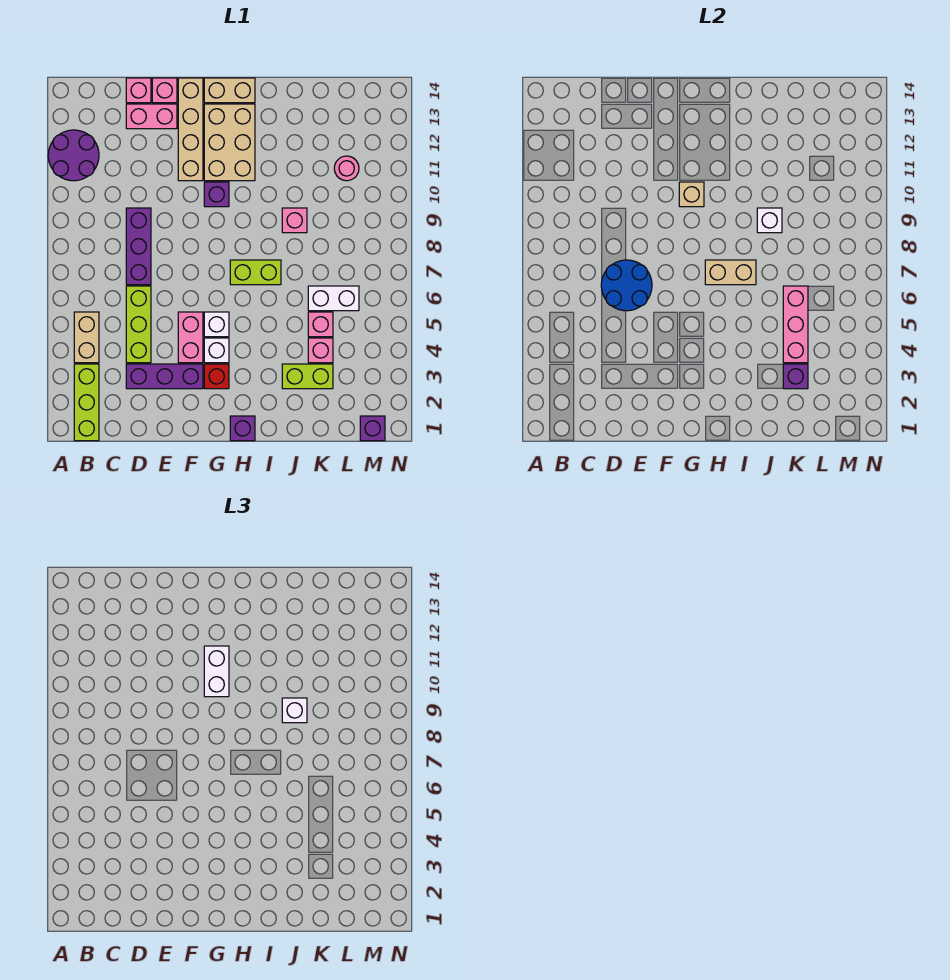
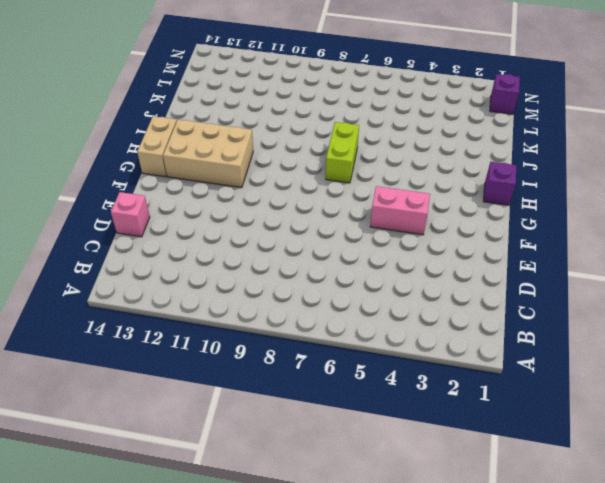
none -> purple 2x2 round brick [48,130,99,181]
none -> lime 1x3 brick [74,364,99,441]
none -> tan 1x2 brick [74,312,99,363]
none -> purple 1x3 brick [126,364,203,389]

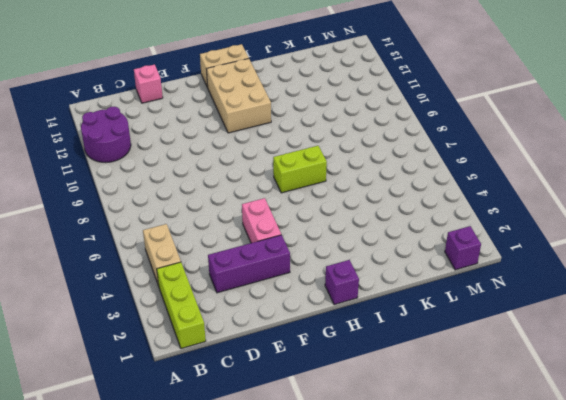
none -> lime 1x3 brick [126,286,151,363]
none -> purple 1x3 brick [126,208,151,285]
none -> pink 1x2 brick [126,104,177,129]
none -> pink 1x1 brick [152,78,177,103]

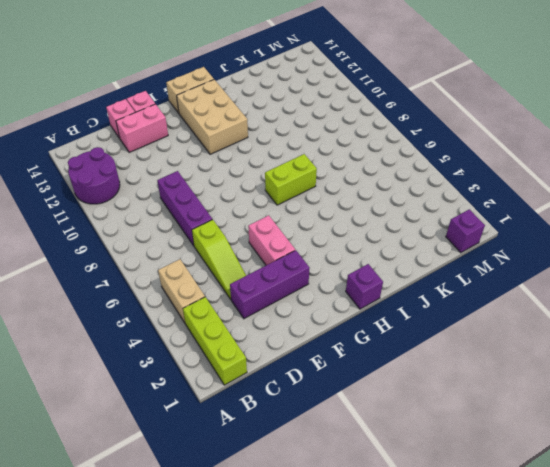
lime 1x3 slope [192,220,246,299] -> lime 1x3 brick [126,286,151,363]
none -> tan 1x4 brick [178,78,203,181]
none -> red 1x1 brick [204,364,229,389]
none -> white 1x1 brick [204,338,229,363]
none -> white 1x1 brick [204,312,229,337]

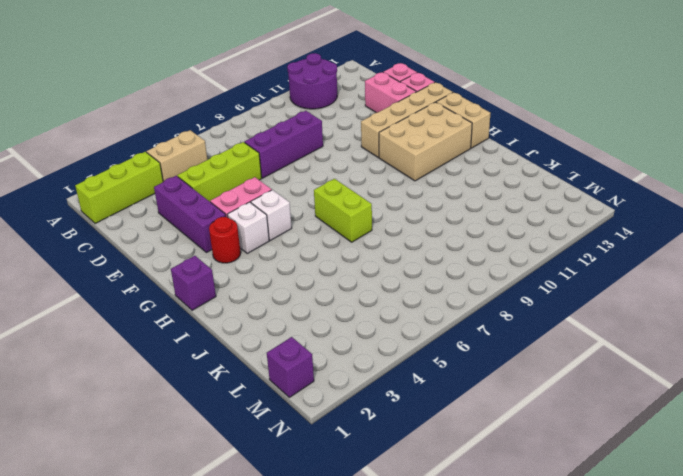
red 1x1 round brick [209,217,241,263] -> red 1x1 brick [204,364,229,389]
none -> purple 1x1 brick [204,182,229,207]
none -> lime 1x2 brick [282,364,333,389]
none -> pink 1x1 brick [282,208,307,233]
none -> pink 1x1 brick [308,338,333,363]

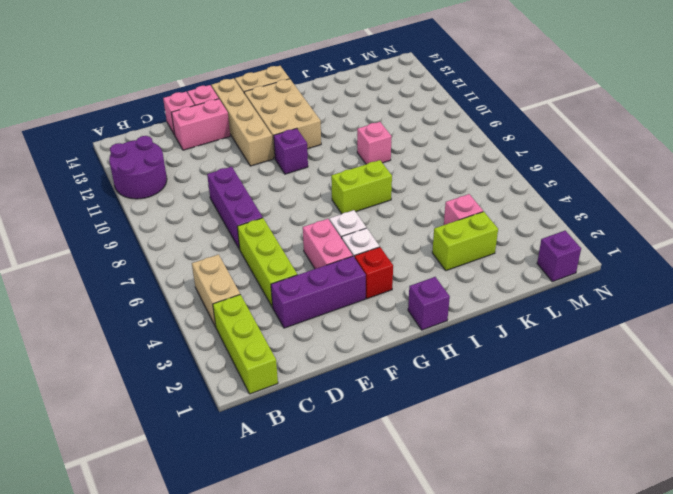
none -> pink 1x1 brick [308,312,333,337]
none -> white 1x2 brick [308,286,359,311]
none -> pink 1x1 round brick [334,156,359,181]
none -> blue 2x2 round brick [601,260,652,311]

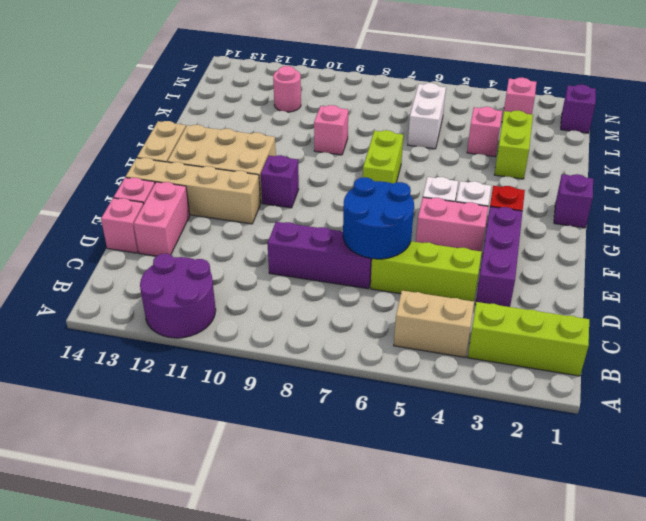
pink 1x1 brick [503,78,536,114] -> pink 1x1 brick moved to [308,312,333,337]
none -> tan 1x1 brick [679,182,704,207]
none -> tan 1x2 brick [705,260,756,285]
none -> white 1x1 brick [757,208,782,233]
none -> purple 1x1 brick [783,364,808,389]

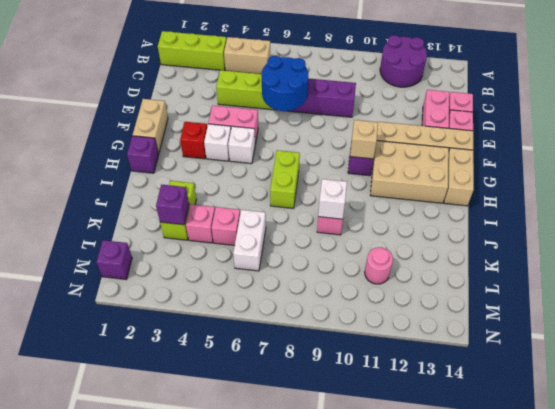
tan 1x2 brick [133,99,168,154] -> tan 1x2 brick moved to [705,260,756,285]
none -> purple 1x3 brick [126,364,203,389]
none -> pink 1x3 brick [783,286,808,363]
none -> white 1x2 brick [204,646,229,697]
none -> white 1x1 brick [282,698,307,723]

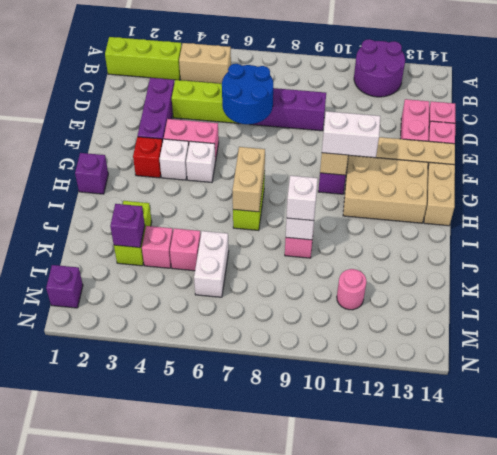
none -> pink 1x3 brick [783,286,808,363]

